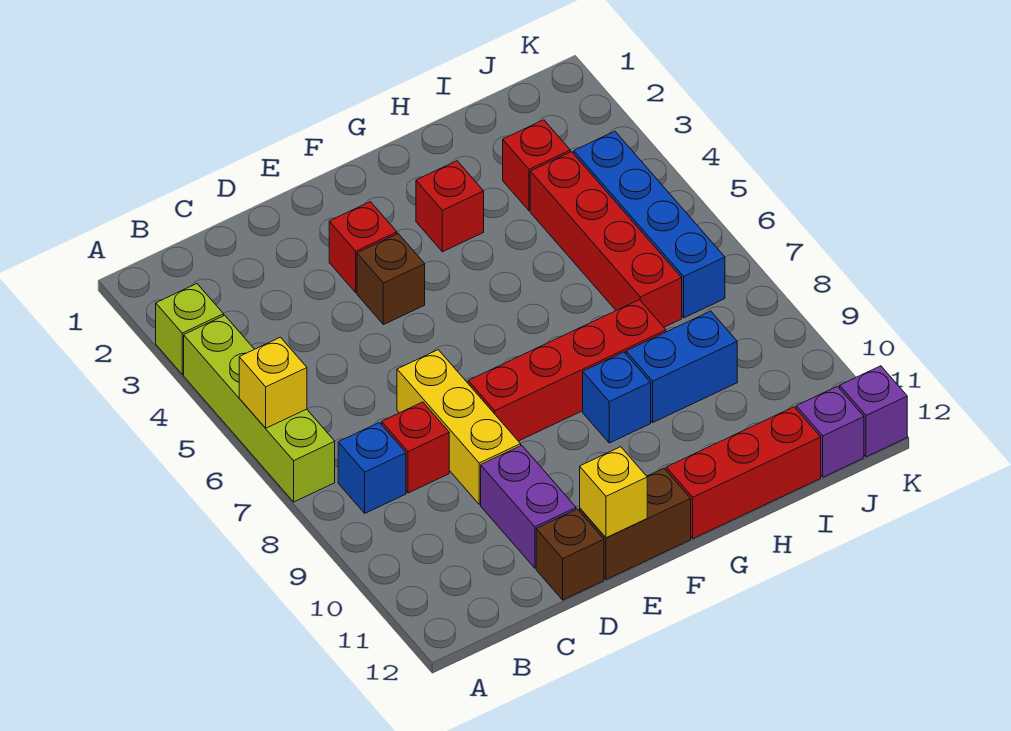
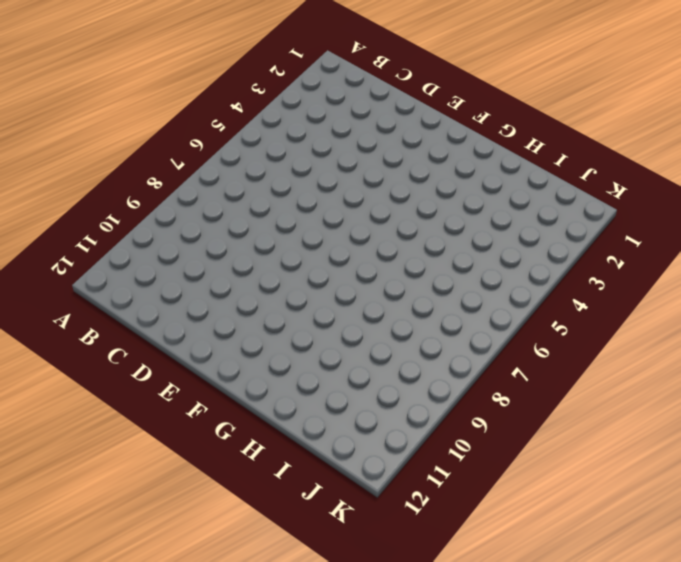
none -> lime 1x1 brick [156,284,224,374]
none -> lime 1x4 brick [184,315,335,502]
none -> blue 1x1 brick [338,423,406,513]

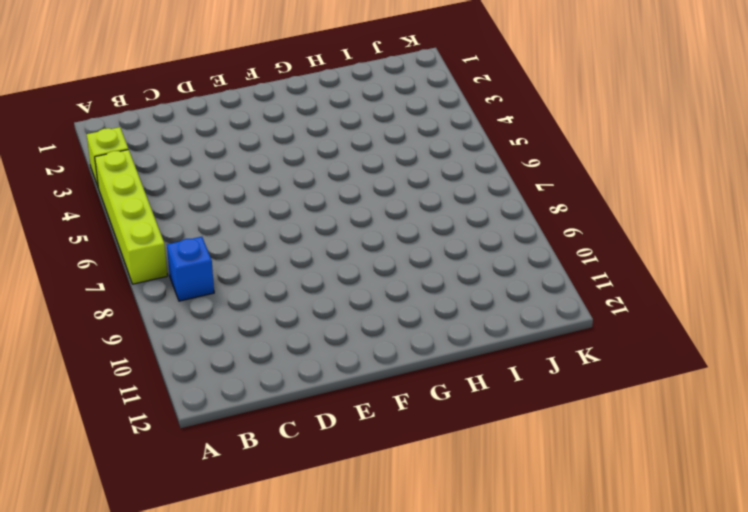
none -> red 1x1 brick [382,402,449,493]
none -> yellow 1x3 brick [397,350,521,504]
none -> purple 1x2 brick [481,445,576,568]

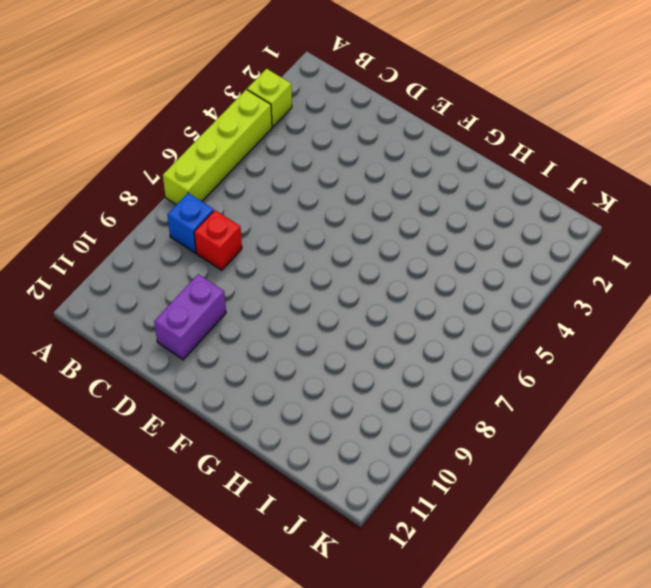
none -> yellow 1x3 brick [397,350,521,504]
none -> brown 1x1 brick [536,509,604,600]
none -> red 1x1 brick [329,202,397,292]

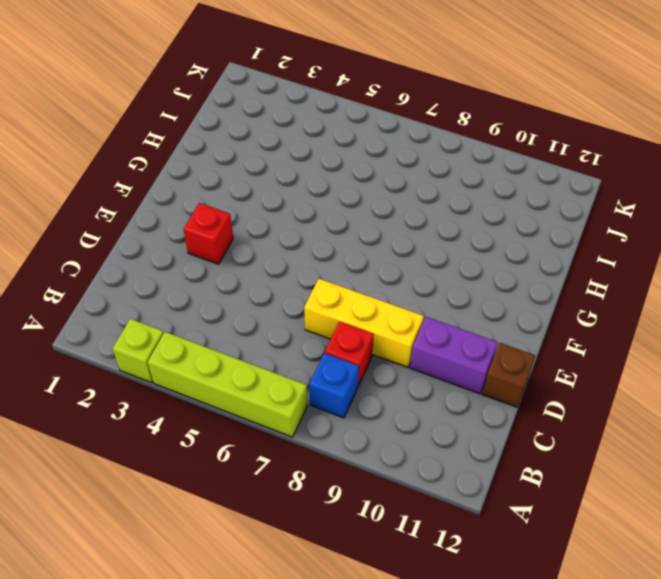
none -> brown 1x1 brick [357,234,425,325]
none -> red 1x4 brick [468,300,666,441]
none -> brown 1x2 brick [580,468,691,580]

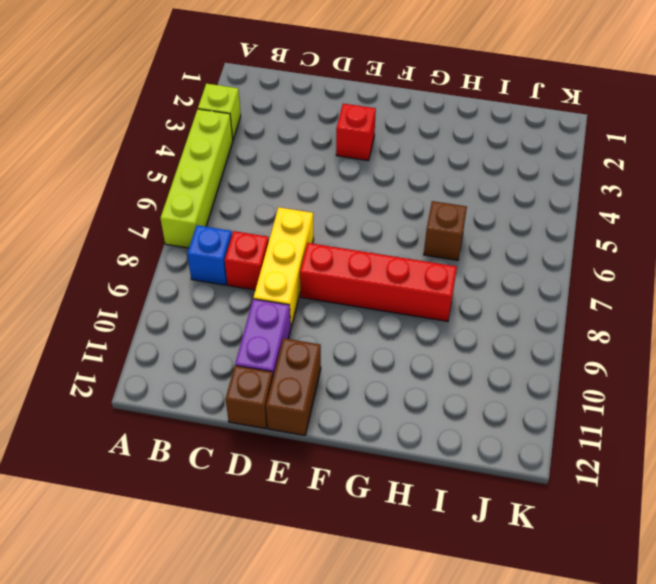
brown 1x2 brick [266,338,321,435] -> brown 1x2 brick turned to [580,468,691,580]
brown 1x1 brick [424,201,467,260] -> brown 1x1 brick moved to [357,234,425,325]
none -> red 1x1 brick [416,161,484,252]
none -> blue 1x1 brick [583,352,651,443]
none -> red 1x3 brick [666,407,821,539]

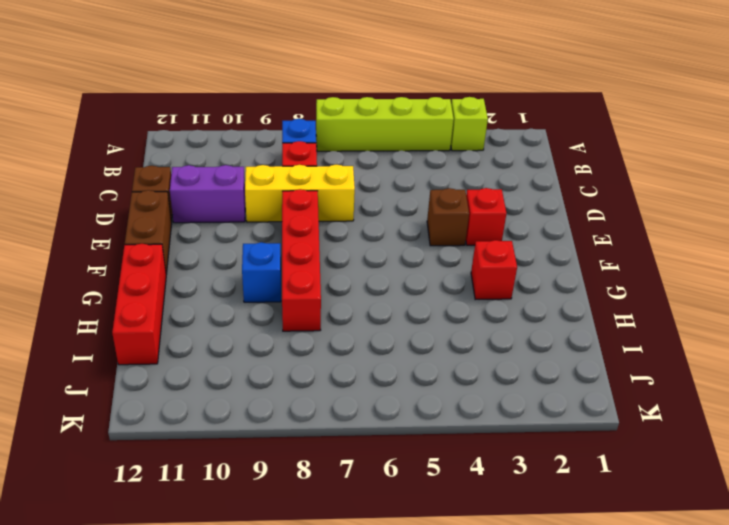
none -> blue 1x2 brick [626,311,737,422]
none -> red 1x1 brick [503,120,570,211]
none -> red 1x4 brick [530,152,682,327]

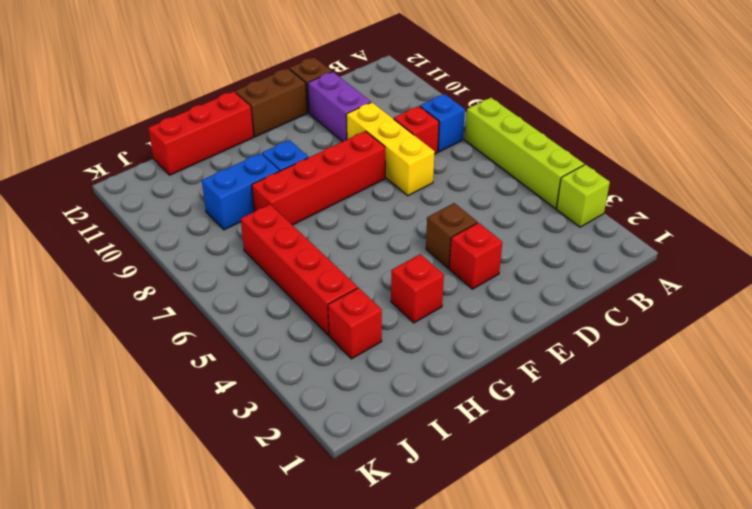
none -> blue 1x4 brick [574,131,725,318]
none -> purple 1x1 brick [796,386,864,477]
none -> purple 1x1 brick [840,366,907,457]

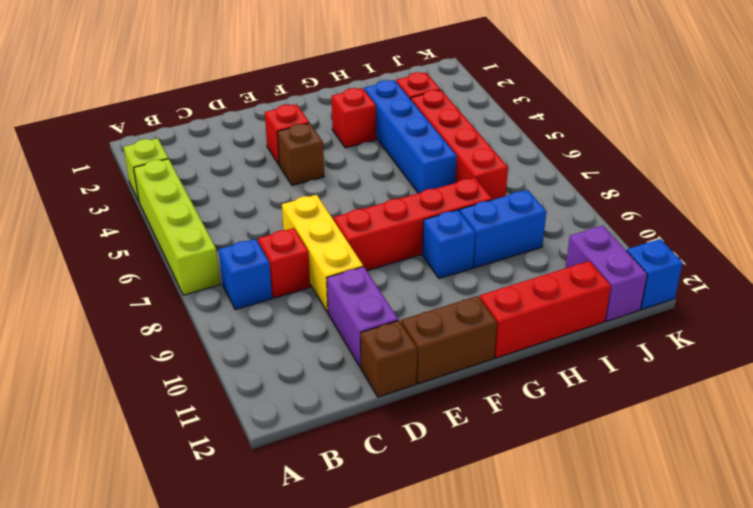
blue 1x4 brick [364,80,457,193] -> blue 1x4 brick moved to [574,131,725,318]
purple 1x2 brick [565,226,647,321] -> purple 1x1 brick [796,386,864,477]
blue 1x1 brick [627,239,683,310] -> purple 1x1 brick [840,366,907,457]
none -> yellow 1x1 brick [239,337,307,428]
none -> yellow 1x1 brick [580,447,647,538]

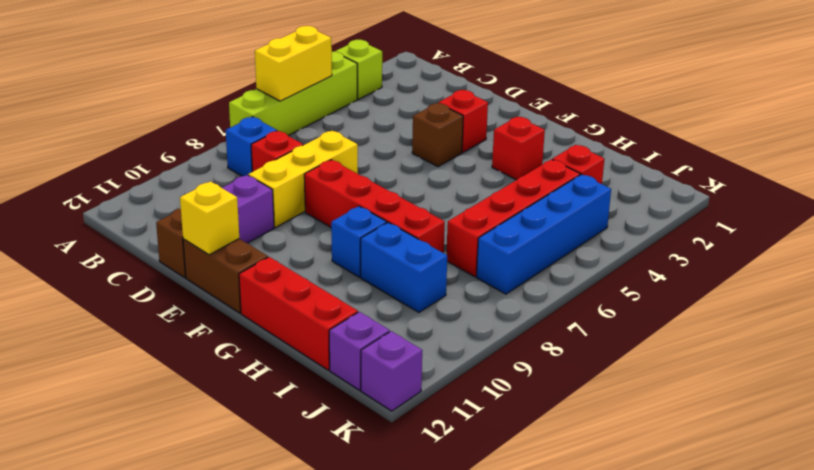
yellow 1x2 brick [255,26,332,101] -> yellow 1x1 brick [239,337,307,428]

